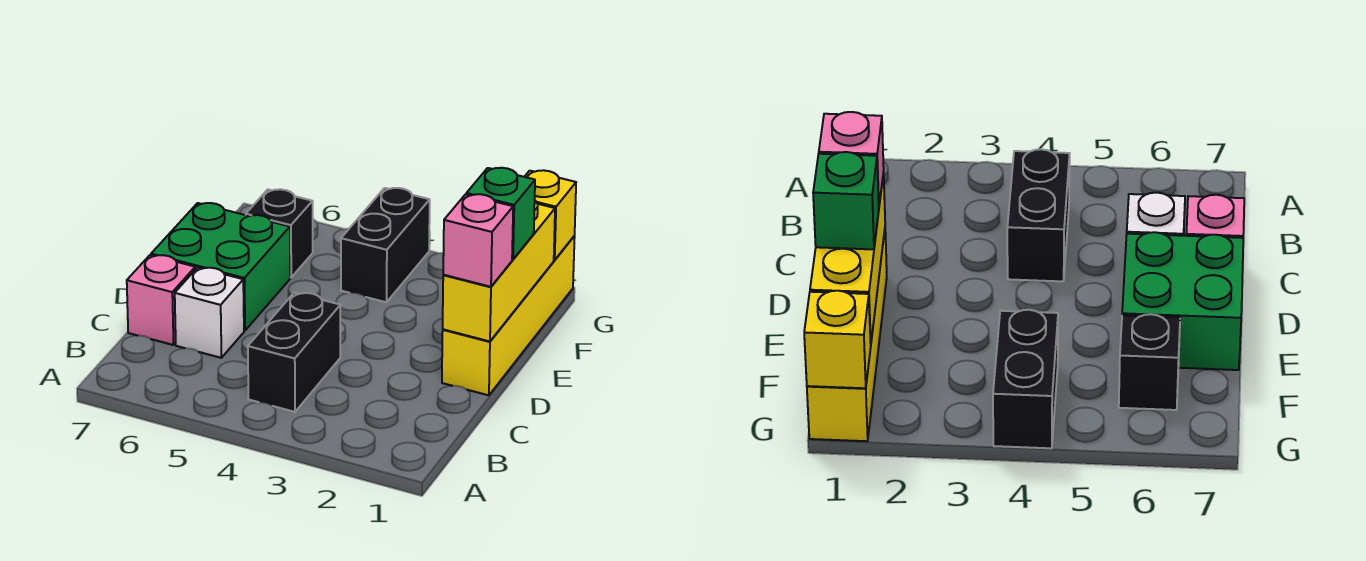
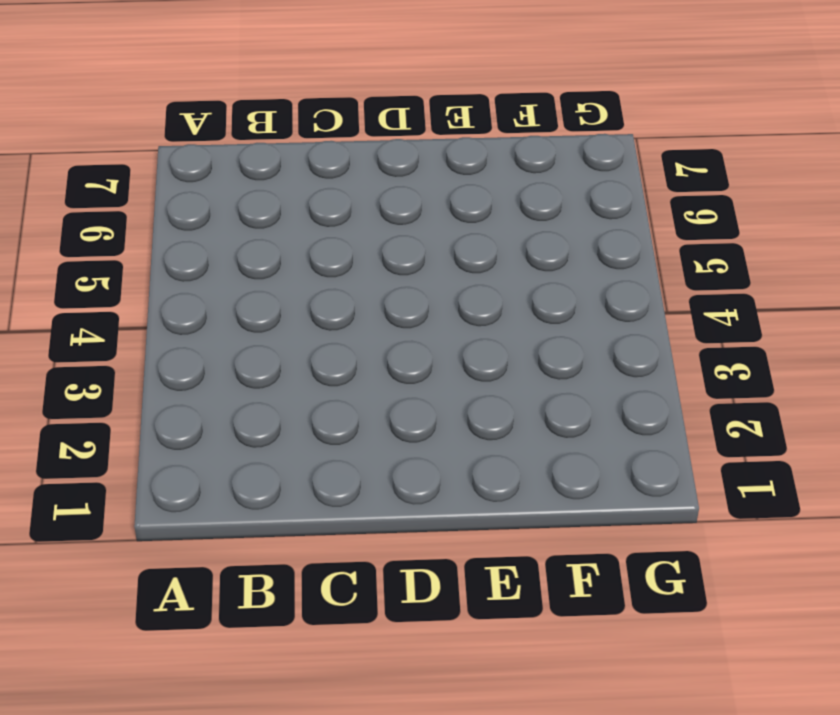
none -> black 1x2 brick [248,293,340,412]
none -> white 1x1 brick [175,267,244,358]

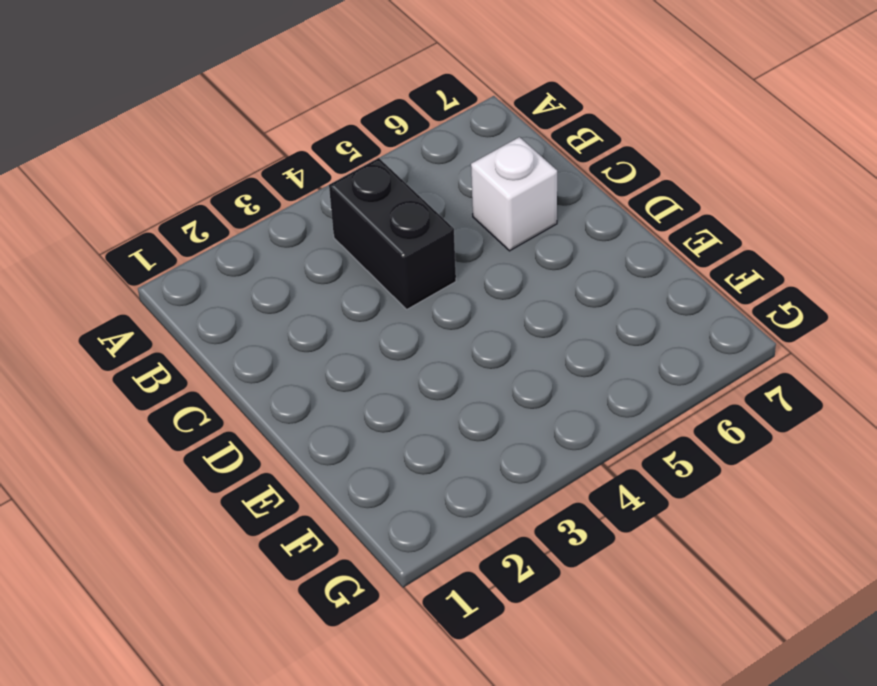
none -> pink 1x1 brick [127,255,195,345]
none -> yellow 1x4 brick [442,236,575,395]

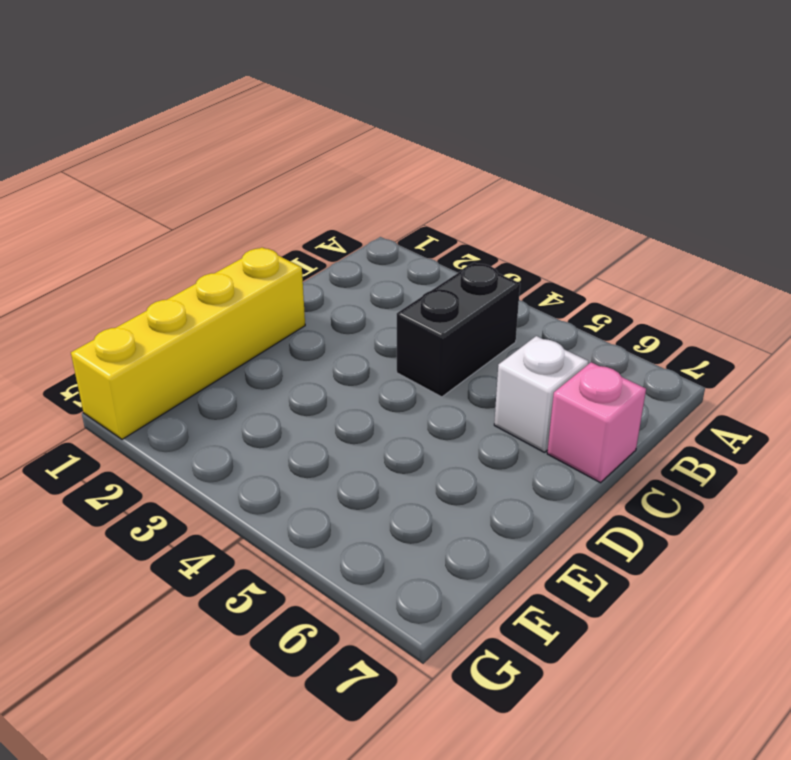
none -> green 2x2 brick [151,203,290,331]
none -> black 1x2 brick [341,188,430,302]

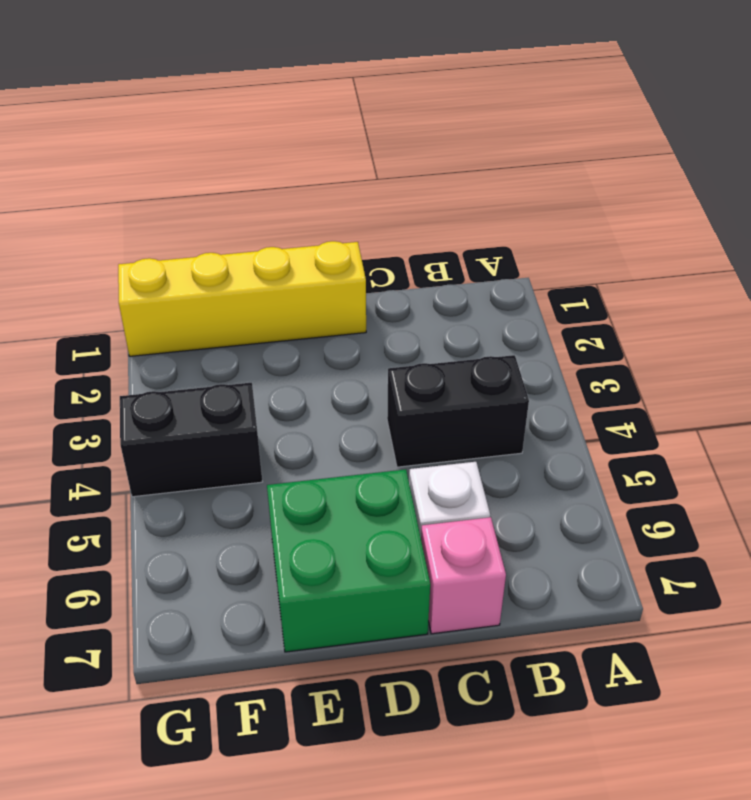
none -> black 1x1 brick [246,189,313,277]
none -> yellow 1x3 brick [443,201,555,341]

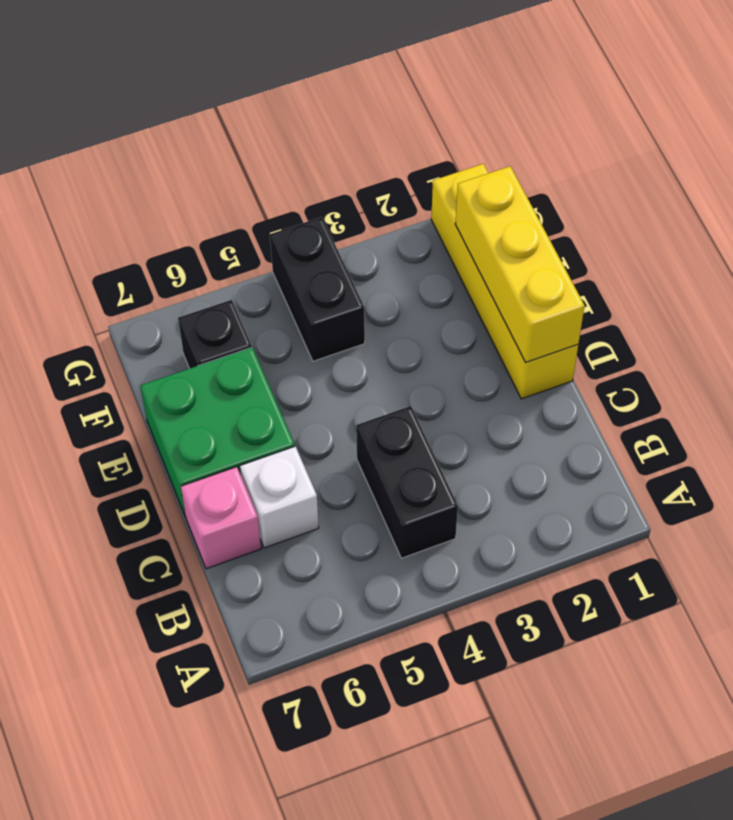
none -> yellow 1x1 brick [525,170,576,260]
none -> pink 1x1 brick [443,194,513,287]

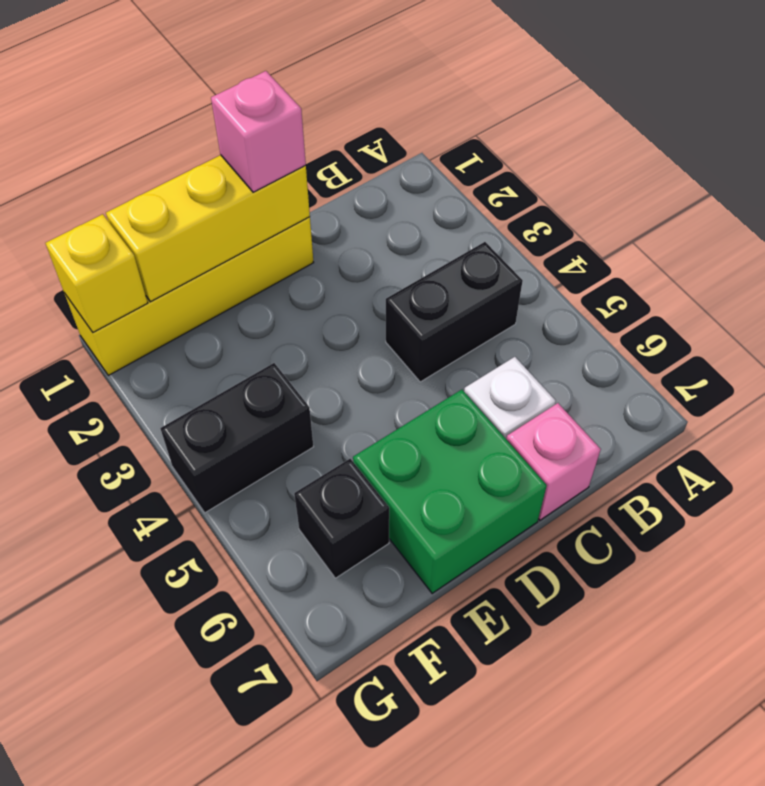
none -> green 1x1 brick [466,168,535,259]

